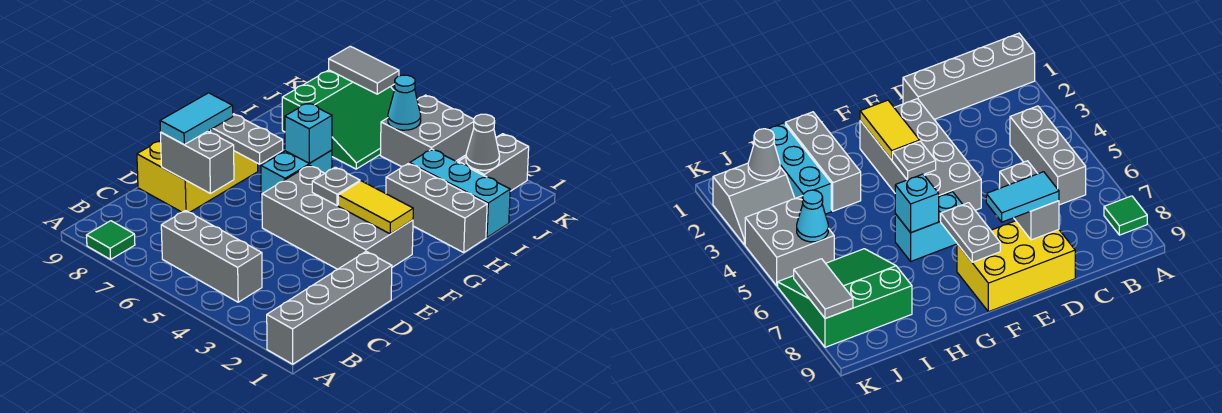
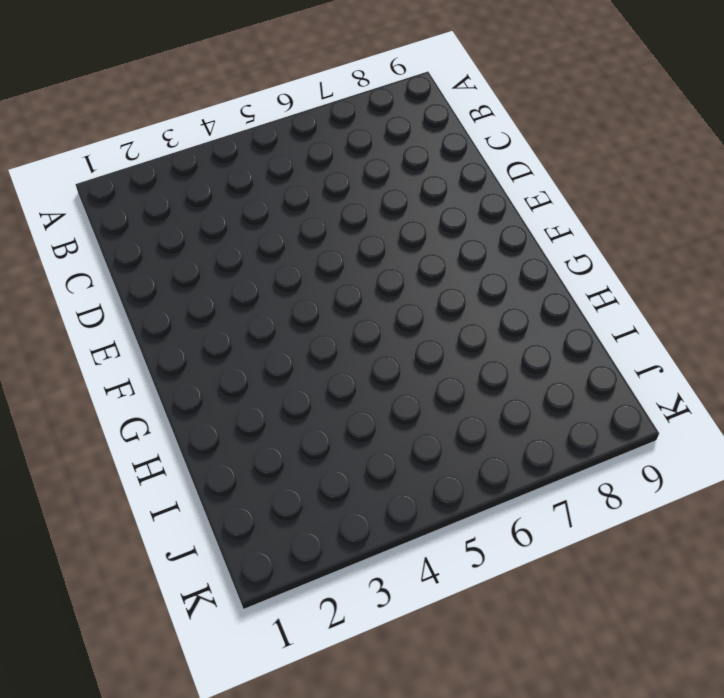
none -> grey 1x4 brick [267,252,392,364]
none -> green 1x1 tile [86,221,135,259]
none -> grey 1x3 brick [161,211,262,302]

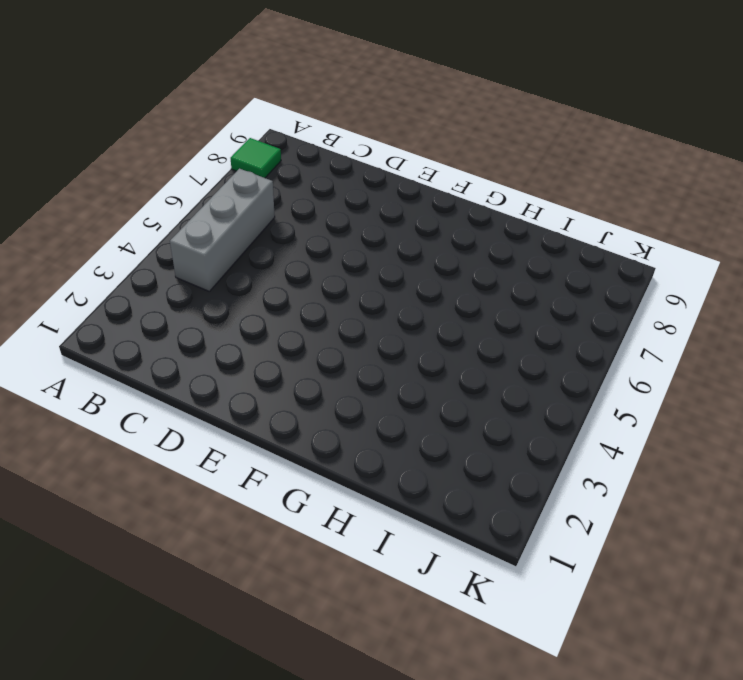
none -> grey 1x4 brick [267,252,392,364]
none -> yellow 2x3 brick [137,130,258,212]
none -> grey 2x4 brick [262,165,413,269]

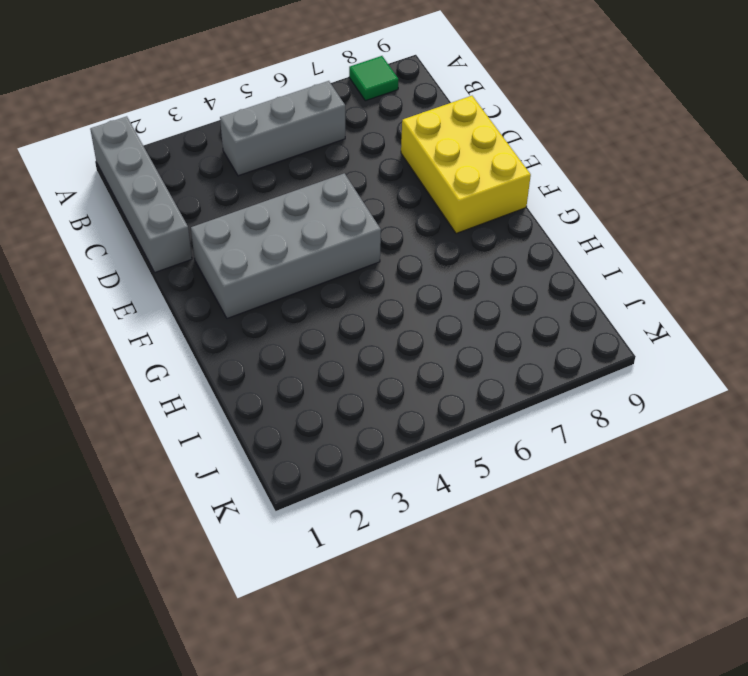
none -> cyan 1x2 brick [261,150,332,200]
none -> grey 1x3 brick [386,164,487,252]
none -> cyan 1x3 brick [410,149,510,237]

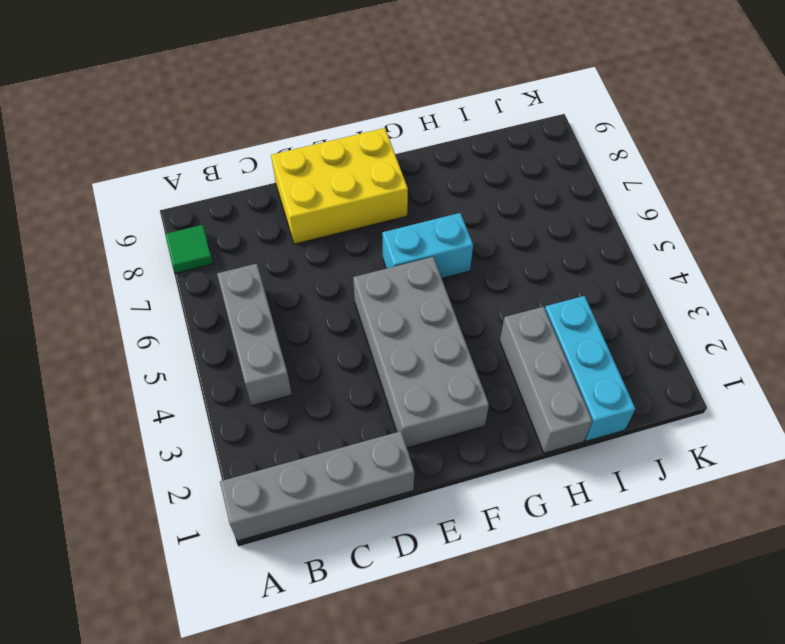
none -> green 3x3 slope [282,70,394,169]
none -> grey 2x2 slope [456,134,529,191]
none -> grey 2x2 brick [380,95,474,167]

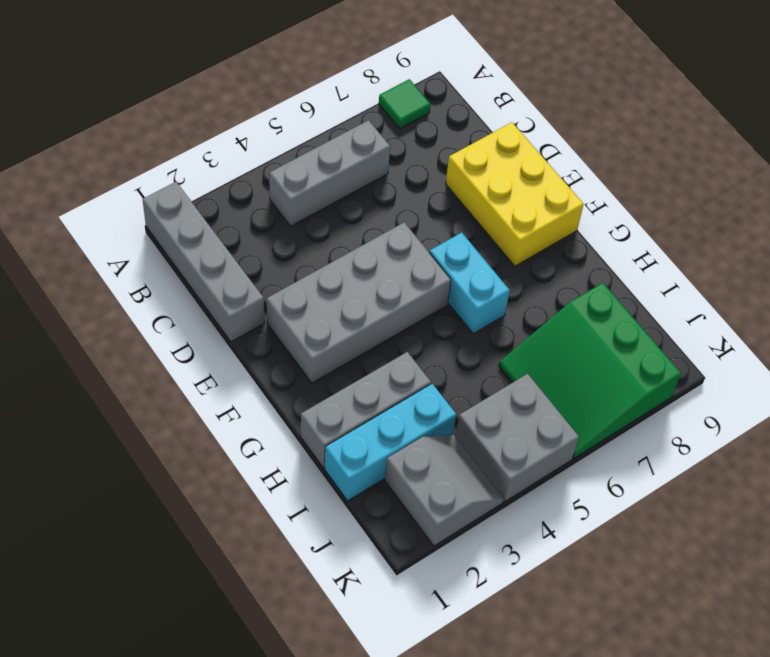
none -> grey 1x2 brick [161,131,234,194]
none -> yellow 1x2 tile [338,181,413,234]
none -> grey 1x1 plate [312,167,360,205]

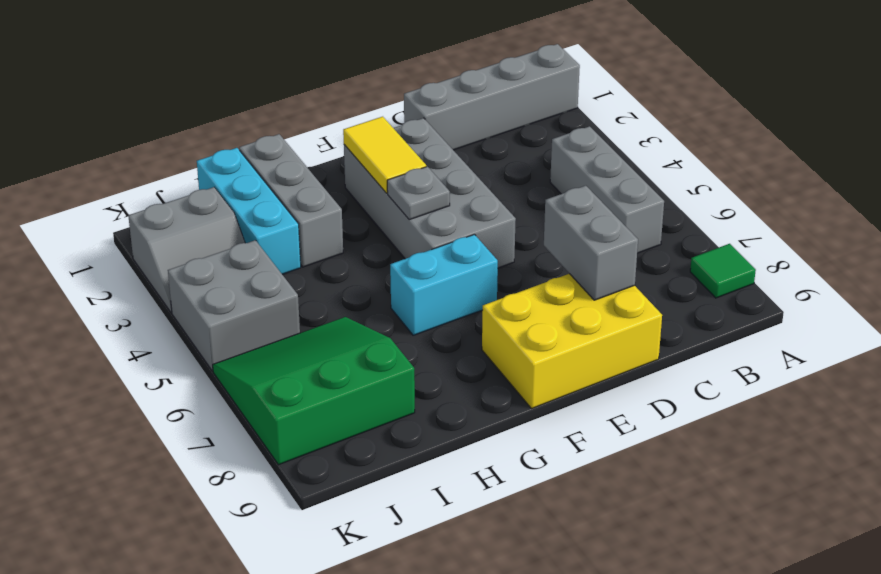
none -> grey 1x2 plate [211,114,283,164]
none -> cyan 1x1 brick [285,103,332,163]
none -> grey 1x1 cone [466,114,500,170]

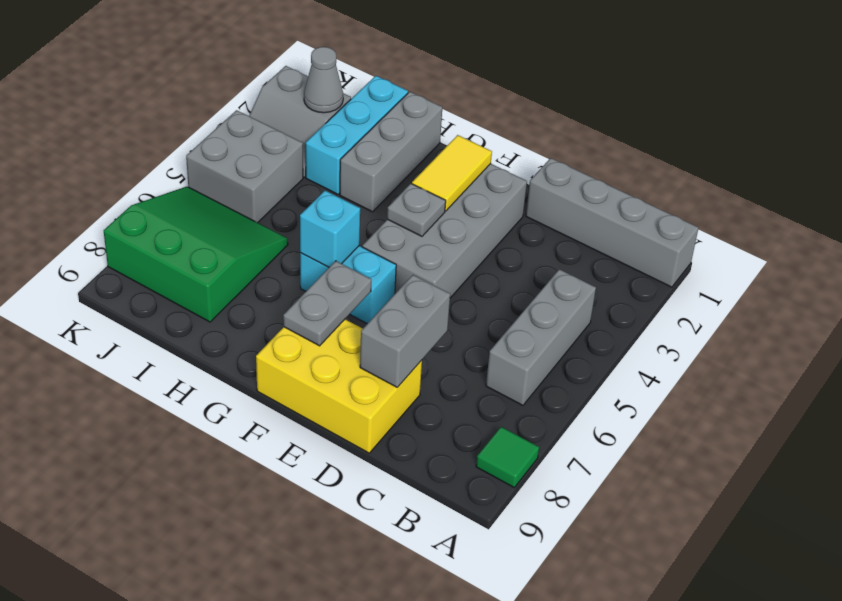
none -> cyan 1x1 cone [388,75,421,130]
none -> grey 1x2 tile [329,46,399,94]
none -> cyan 1x2 tile [160,93,233,145]

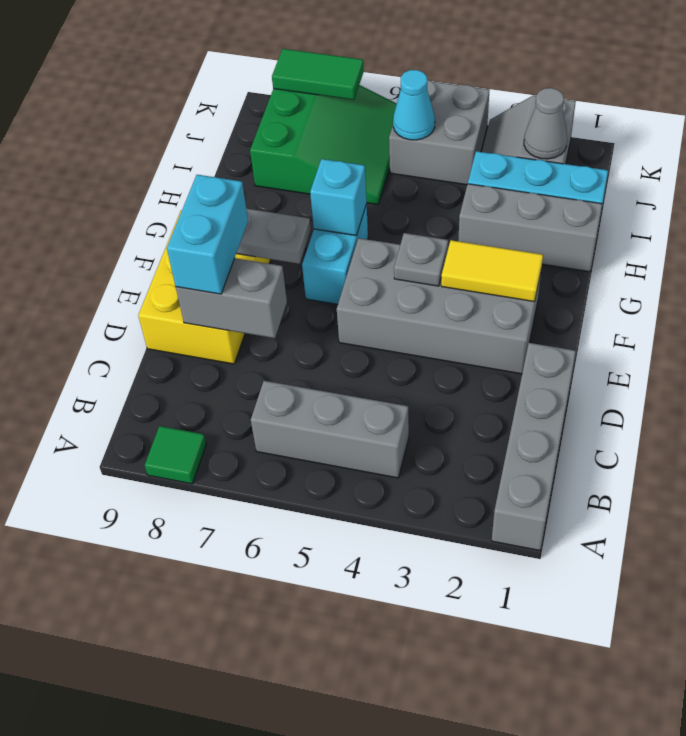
cyan 1x2 brick [167,175,248,294] -> cyan 1x2 tile [160,93,233,145]
green 1x2 tile [272,49,364,100] -> grey 1x2 tile [329,46,399,94]

